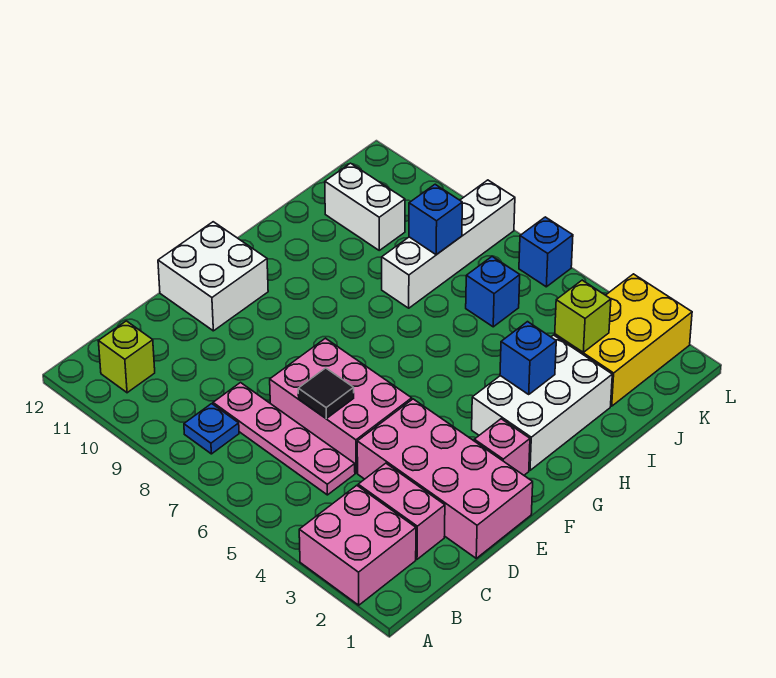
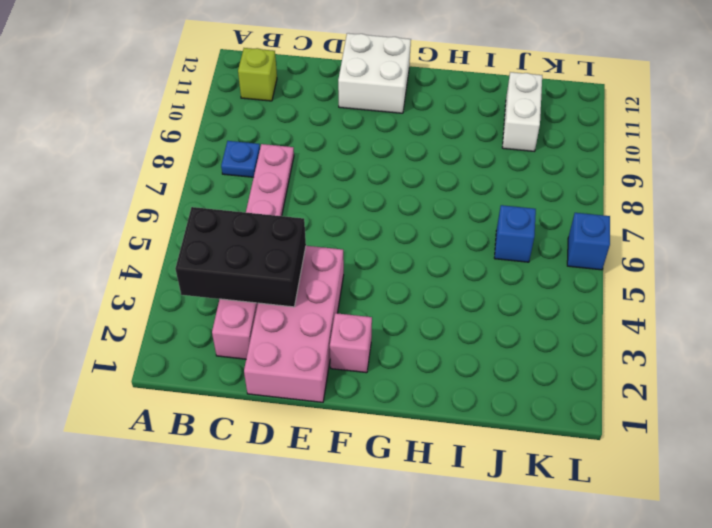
black 2x3 brick [175,207,306,307] -> none
none -> pink 2x2 brick [299,485,416,605]
none -> pink 2x3 brick [270,338,412,473]
none -> white 2x3 brick [472,335,612,470]

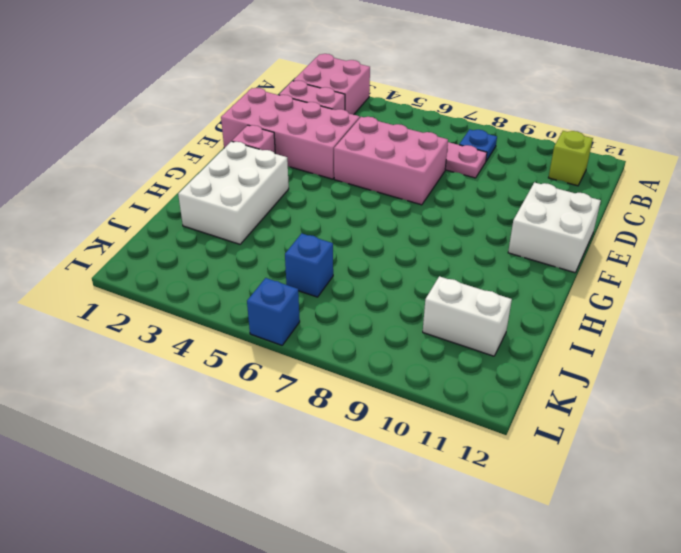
none -> white 1x4 brick [382,180,515,308]
none -> yellow 2x3 brick [555,274,692,406]
none -> black 1x1 tile [298,368,354,418]

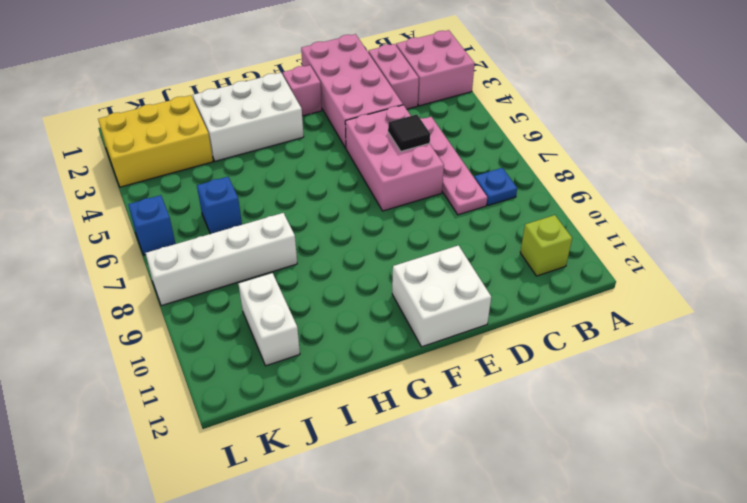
none -> blue 1x1 brick [500,322,556,394]
none -> lime 1x1 brick [555,280,611,352]
none -> blue 1x1 brick [409,184,462,255]

